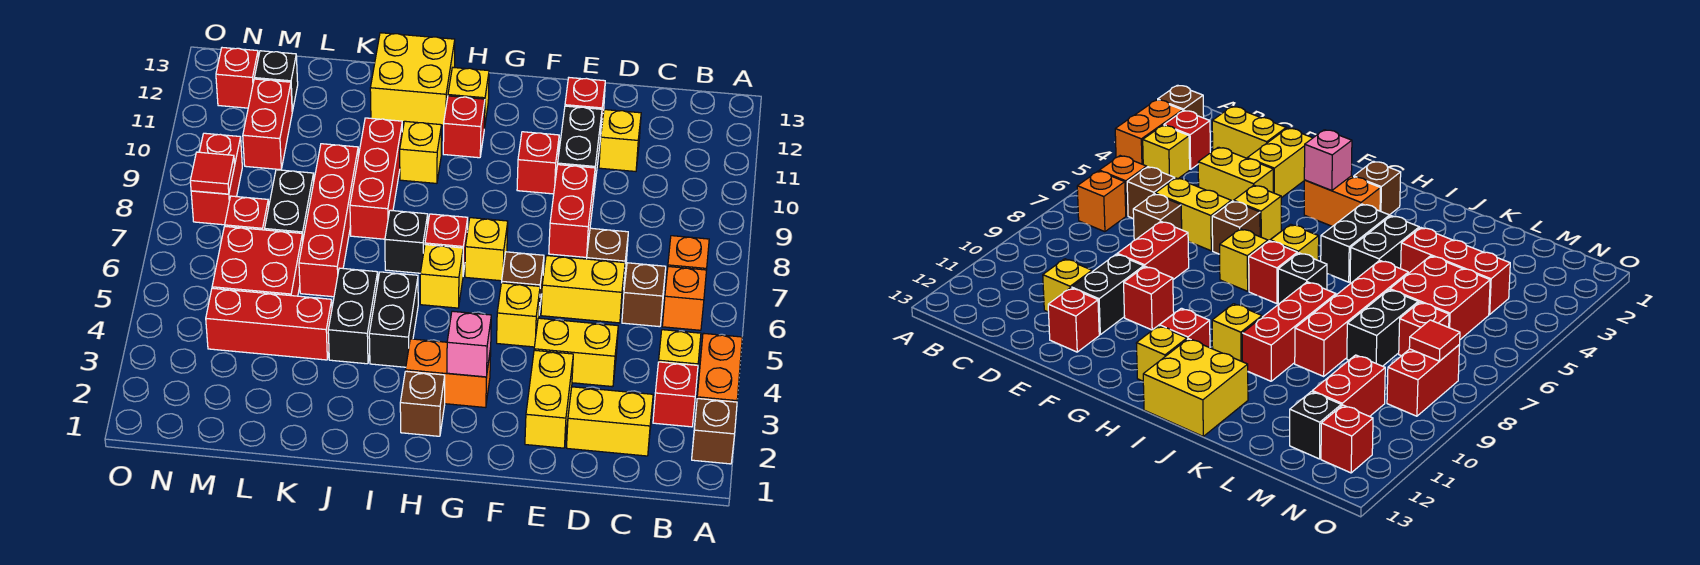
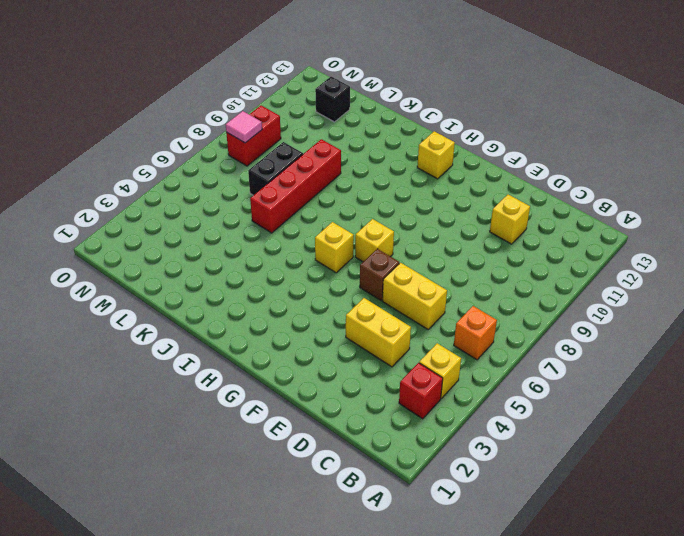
pink 1x1 tile [226,111,262,143] -> red 1x1 tile [190,152,235,194]
none -> brown 1x1 brick [692,399,737,464]
none -> orange 1x2 brick [695,333,742,416]
none -> orange 1x1 brick [668,236,709,270]
none -> yellow 1x2 brick [566,387,653,456]

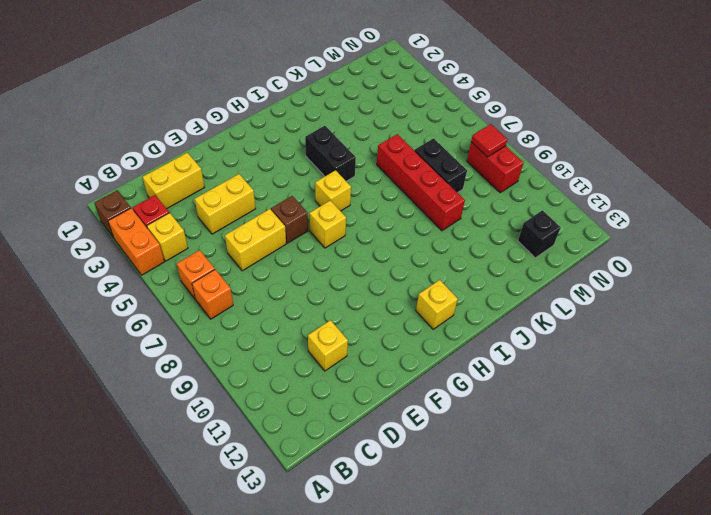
none -> brown 1x1 brick [622,263,666,327]
none -> brown 1x1 brick [587,228,628,280]
none -> yellow 1x2 brick [525,350,573,448]
none -> red 1x2 brick [549,165,595,257]

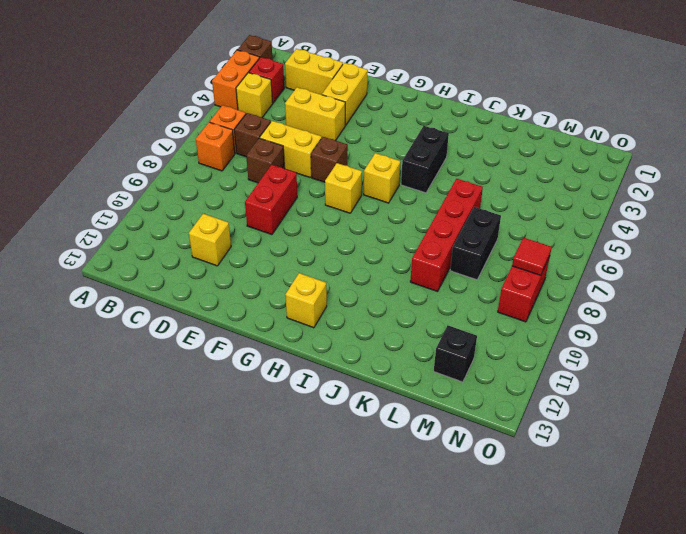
none -> black 1x2 brick [558,106,602,191]
none -> red 1x1 brick [565,78,605,139]
none -> yellow 1x1 brick [497,283,540,347]
none -> red 1x1 brick [517,132,559,194]

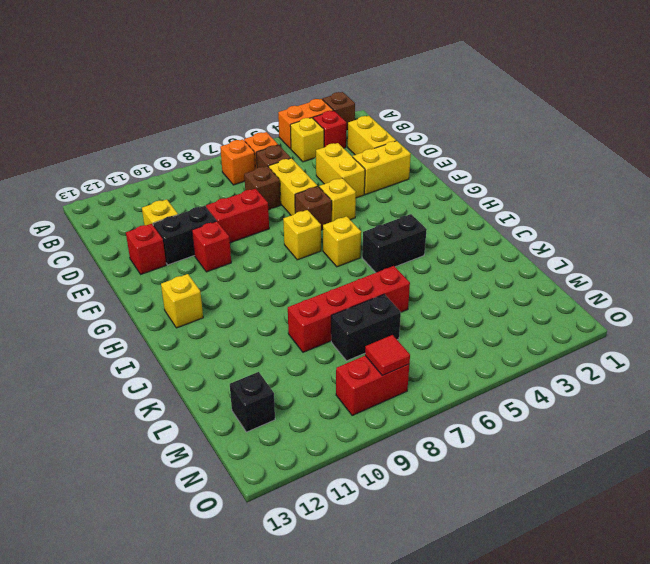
none -> orange 1x2 brick [406,339,491,408]
none -> brown 1x1 brick [400,371,445,436]
none -> red 1x1 brick [425,214,468,274]
none -> red 1x1 brick [443,96,485,158]

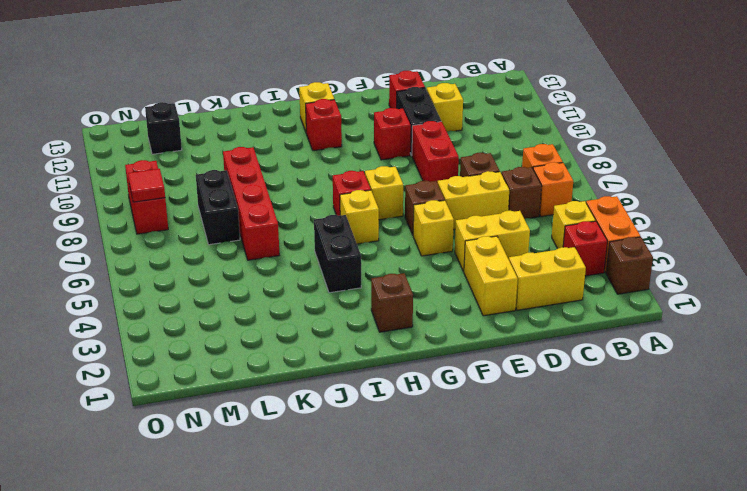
none -> orange 1x2 brick [406,339,491,408]
none -> black 1x1 brick [385,210,428,273]
none -> yellow 1x1 brick [400,121,442,183]
none -> yellow 2x2 brick [370,33,455,125]

